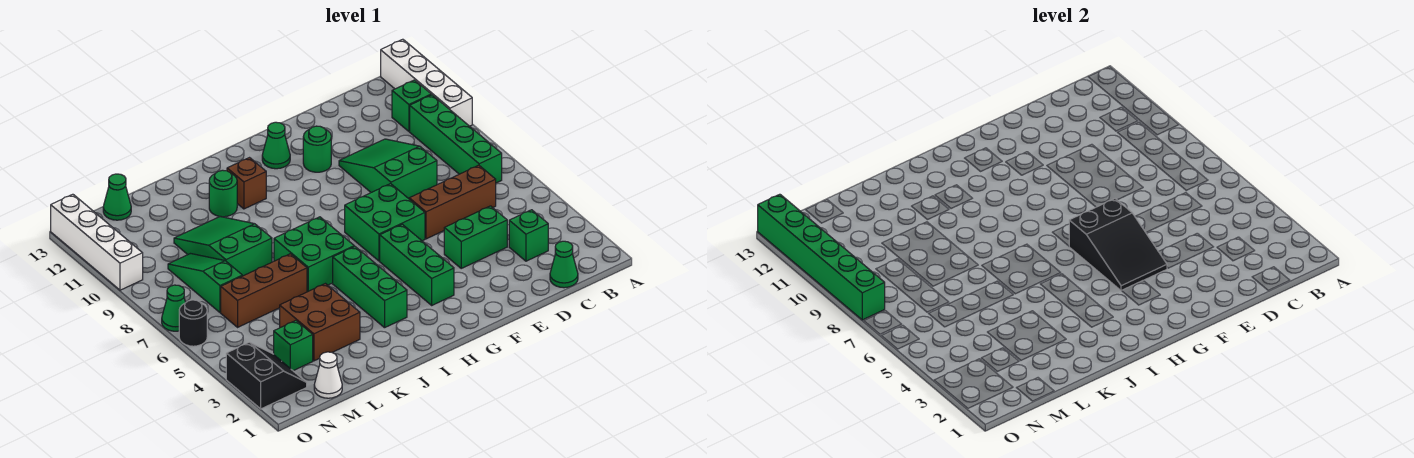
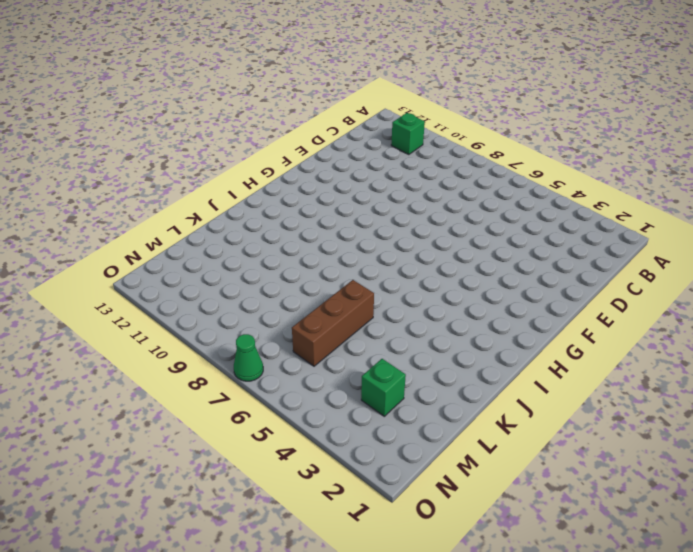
none -> white 1x4 brick [381,39,472,126]
none -> green 1x4 brick [410,95,502,183]
none -> green 1x1 cone [550,241,578,288]

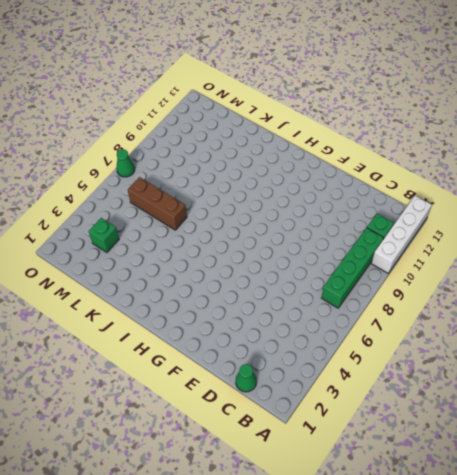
none -> green 1x1 brick [509,210,548,261]
none -> brown 1x3 brick [409,165,496,239]
none -> green 1x2 brick [444,206,507,268]

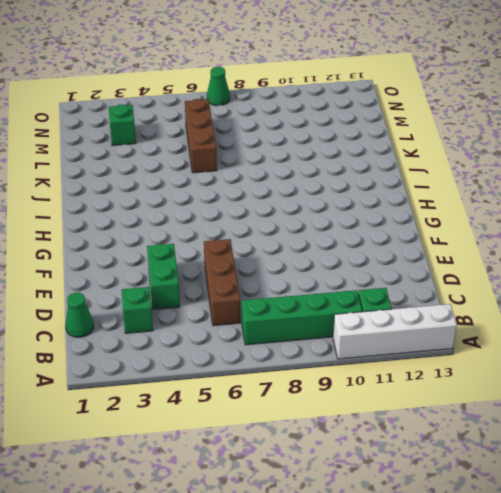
none -> green 2x3 slope [339,139,437,199]
none -> green 2x2 brick [345,184,425,261]
none -> green 1x1 round brick [303,126,331,172]

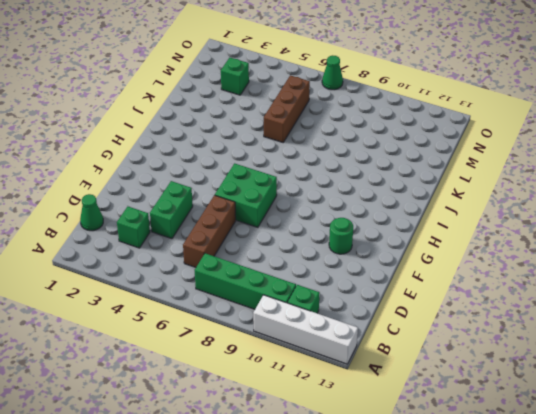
none -> green 2x3 slope [339,139,437,199]
none -> green 1x3 brick [380,224,454,305]
none -> green 1x1 cone [262,122,290,169]

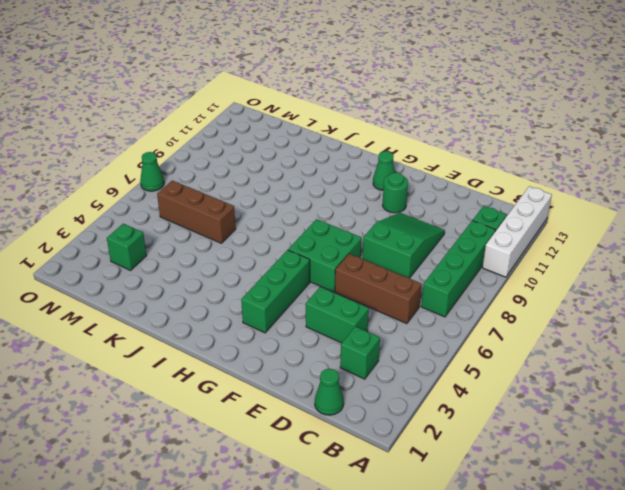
none -> green 1x3 brick [333,247,407,328]
none -> green 2x2 brick [274,217,354,292]
none -> brown 1x1 brick [227,158,266,209]

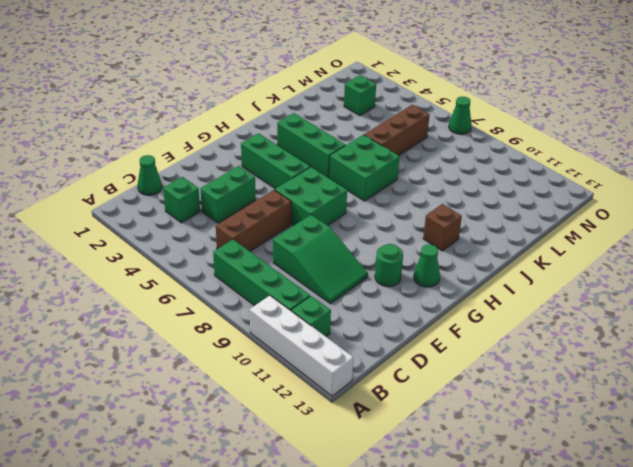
none -> green 1x1 round brick [209,170,237,217]
none -> brown 2x2 brick [280,284,360,361]
none -> green 2x3 slope [174,216,272,276]

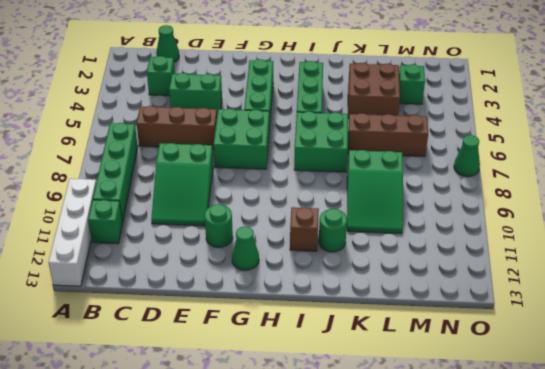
none -> white 1x1 cone [314,352,342,398]
none -> green 1x3 slope [168,254,242,313]
none -> green 1x1 cone [103,174,131,220]

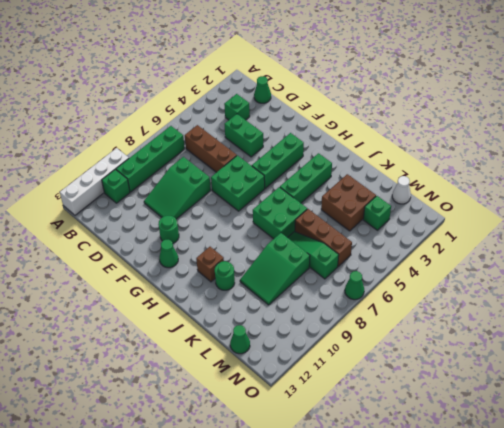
green 1x3 slope [287,232,339,279] -> green 1x3 slope turned to [168,254,242,313]
none -> black 2x2 slope [226,342,307,409]
none -> black 1x1 round brick [179,300,207,346]
none -> white 1x4 brick [51,194,143,290]

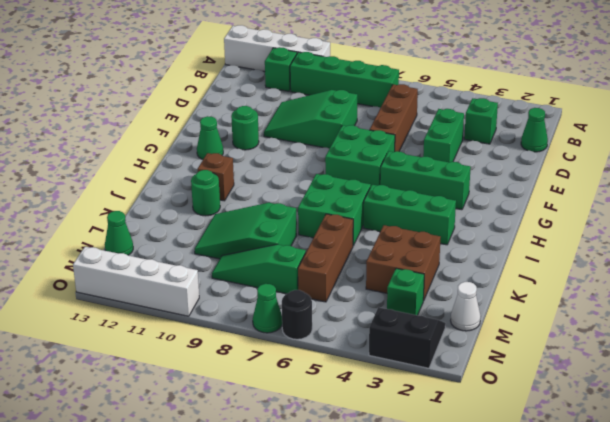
none -> black 2x3 slope [1069,199,1167,291]
none -> green 1x6 brick [758,194,885,320]

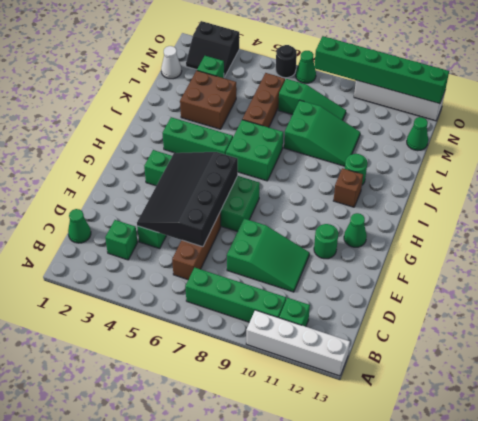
black 3x4 slope [137,152,238,247] -> black 2x3 slope [1069,199,1167,291]

